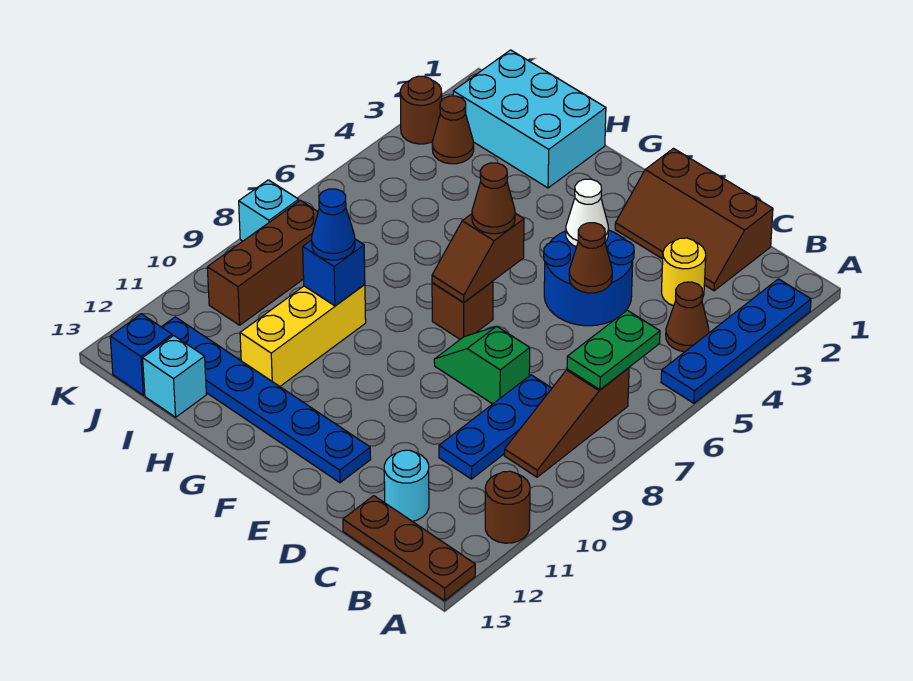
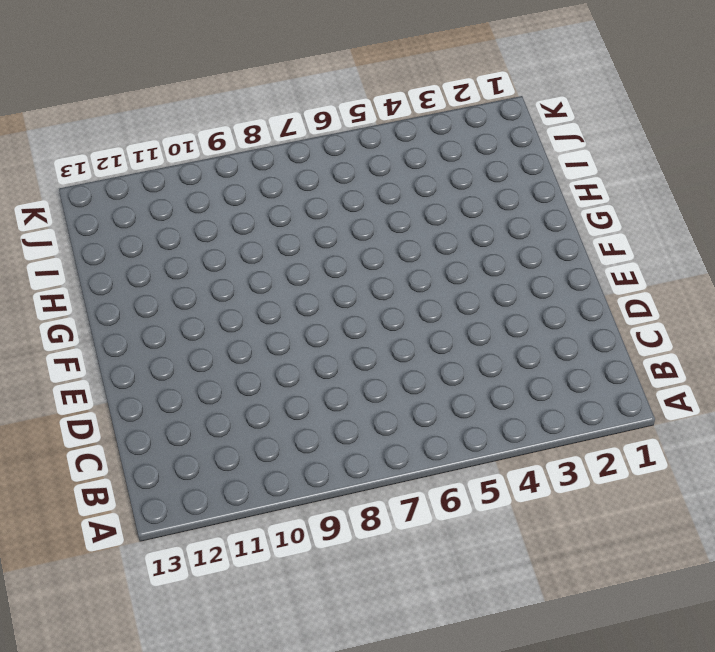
none -> blue 1x4 plate [661,279,811,403]
none -> brown 1x1 round brick [485,471,530,543]
none -> brown 1x3 plate [343,496,475,601]

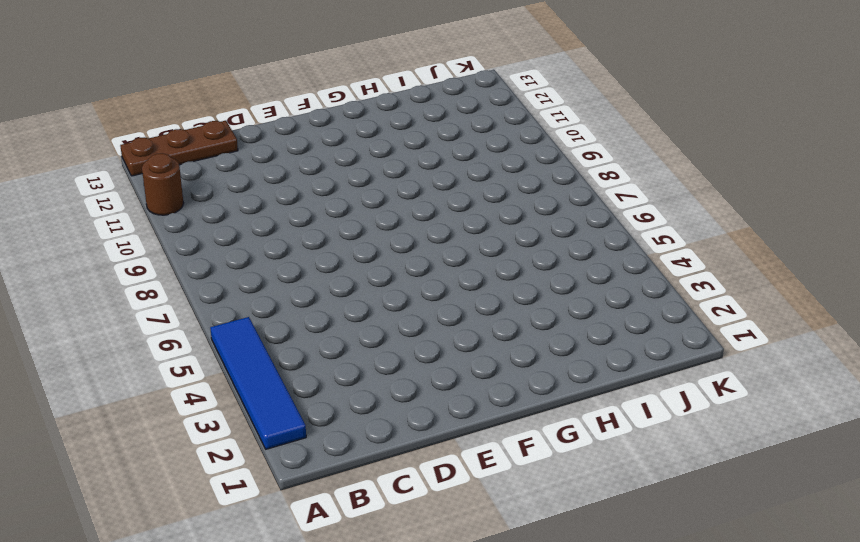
blue 1x4 tile [210,317,306,449] -> blue 1x4 plate [661,279,811,403]
none -> brown 1x1 cone [666,282,709,352]
none -> brown 1x3 slope [504,368,629,477]
none -> brown 2x3 slope [615,149,773,291]

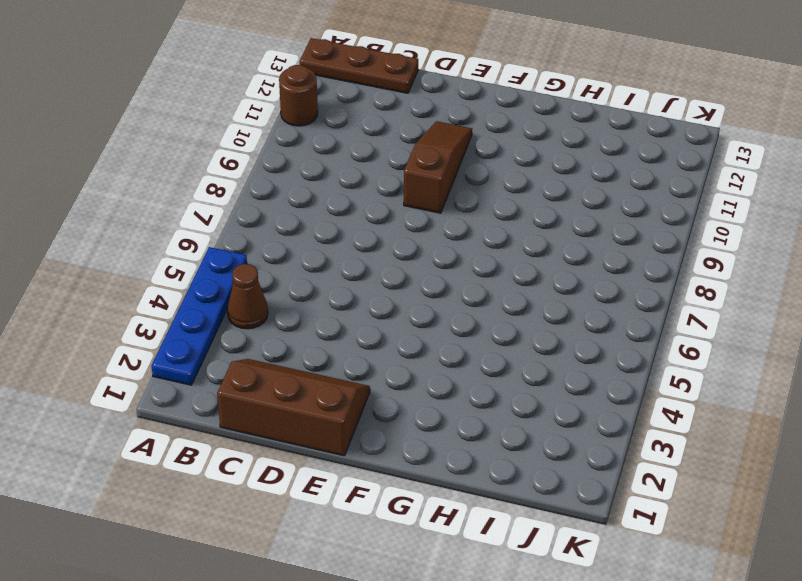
brown 1x3 slope [404,121,472,213] -> brown 1x3 slope moved to [504,368,629,477]
none -> yellow 1x1 round brick [661,238,706,306]
none -> blue 1x3 plate [439,375,552,479]
none -> cyan 1x1 round brick [384,450,429,521]

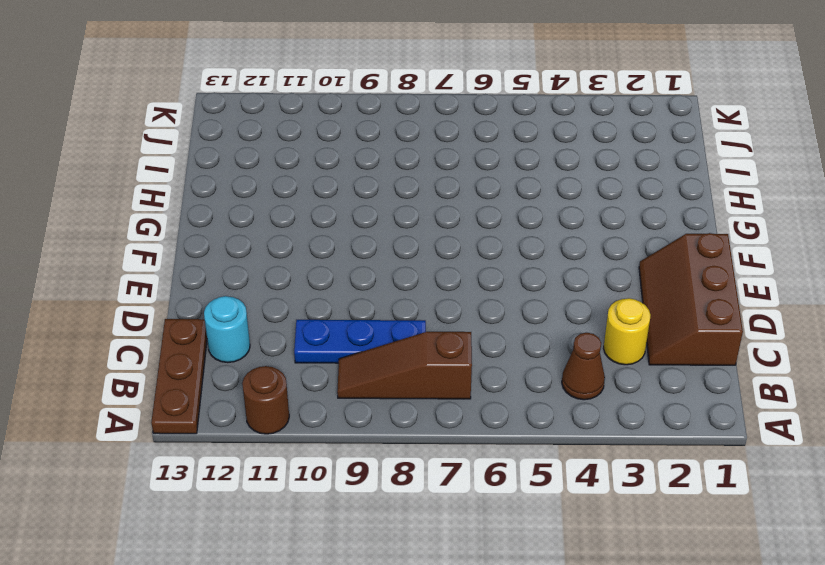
none -> blue 1x4 plate [661,279,811,403]
none -> blue 2x2 round brick [544,231,634,326]
none -> green 1x2 slope [434,326,530,404]

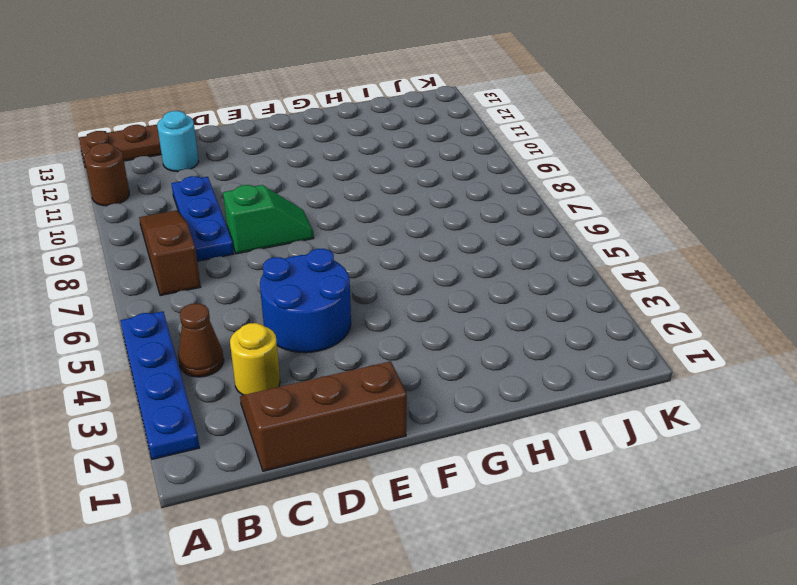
none -> blue 1x6 plate [162,317,371,483]
none -> brown 1x1 brick [432,281,493,339]
none -> cyan 2x3 brick [453,50,606,188]

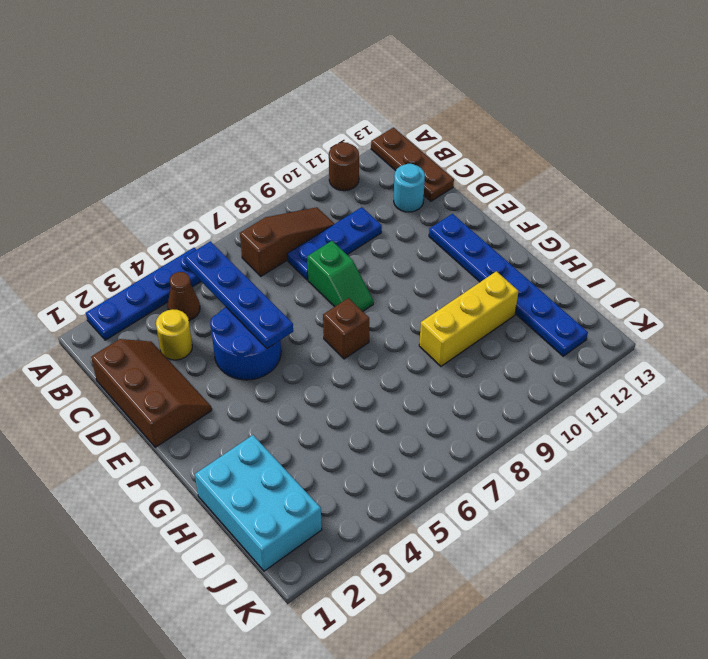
blue 1x4 plate [184,241,293,349] -> brown 1x1 cone [569,223,612,293]
none -> cyan 1x1 brick [143,336,206,417]
none -> brown 1x1 cone [432,96,474,164]
none -> brown 1x3 brick [207,200,318,325]

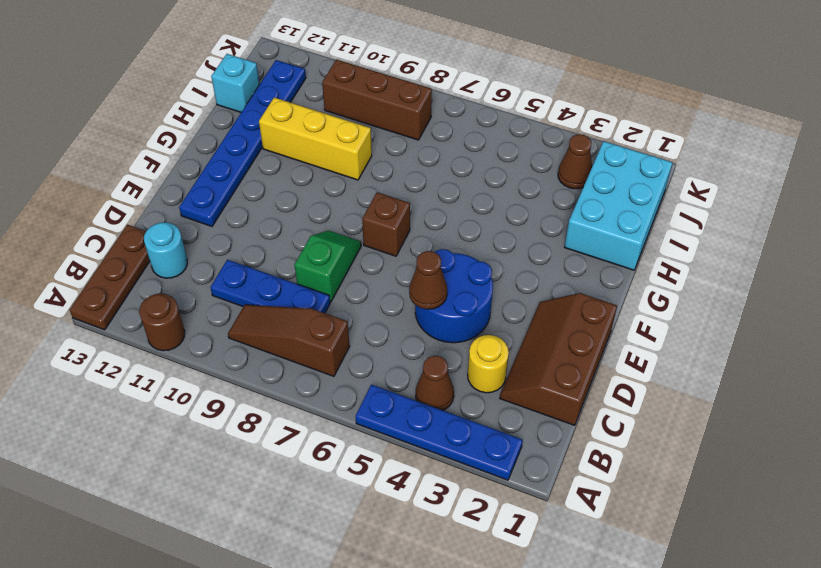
none -> blue 1x1 brick [110,314,172,395]
none -> brown 1x1 round brick [400,76,442,144]
none -> cyan 1x1 brick [239,180,299,241]

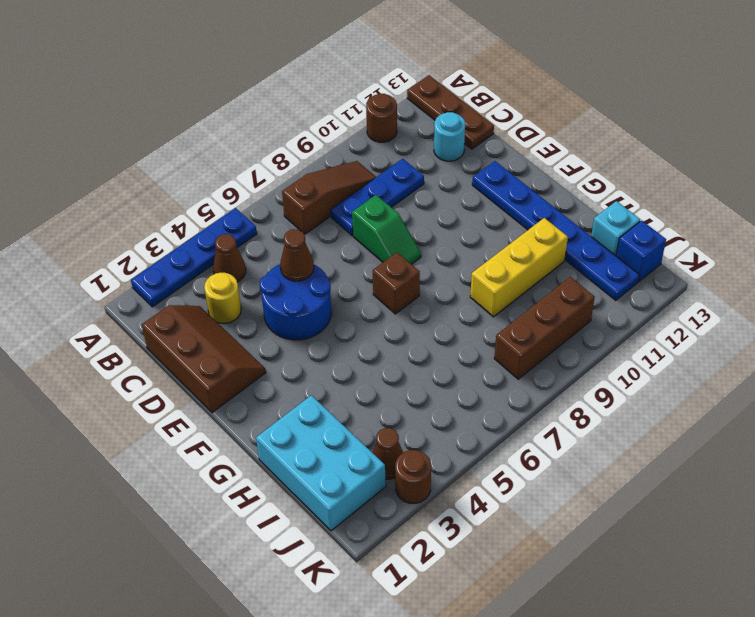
none -> cyan 1x1 brick [239,180,299,241]
none -> green 1x2 plate [567,310,660,390]
none -> white 1x1 cone [566,179,609,247]

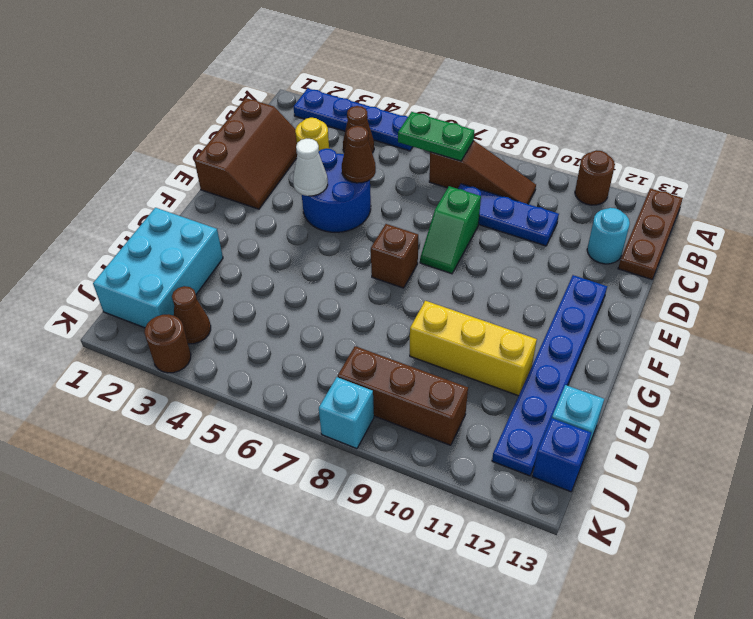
none -> brown 1x2 slope [432,213,524,302]
none -> blue 1x1 brick [303,239,365,306]
none -> brown 1x1 cone [472,163,515,234]

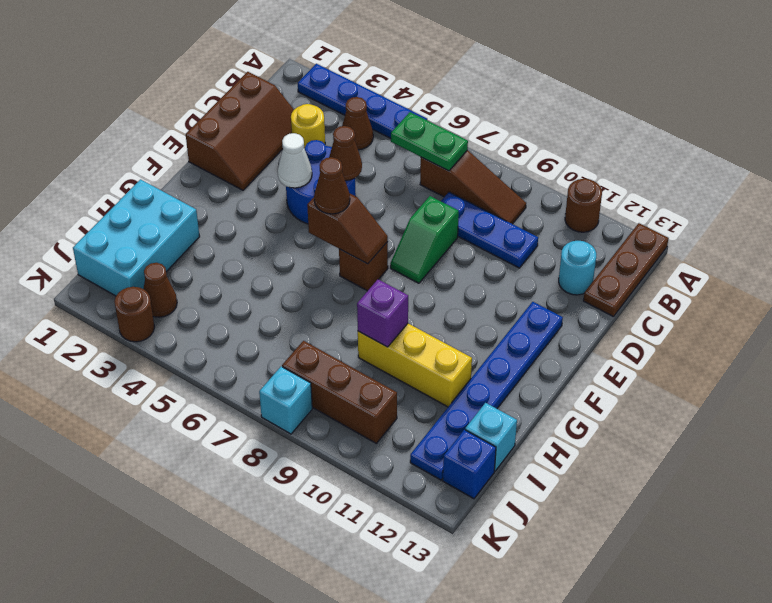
purple 1x1 brick [357,279,408,347] -> blue 1x1 brick [303,239,365,306]
none -> blue 1x1 cone [312,189,355,260]

